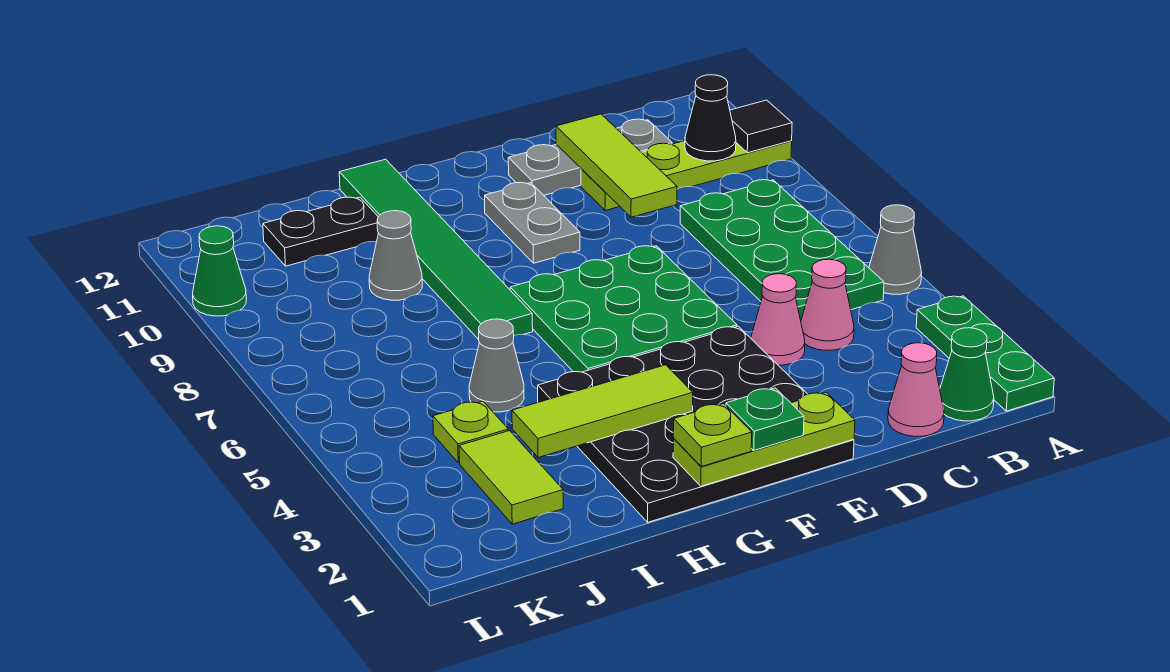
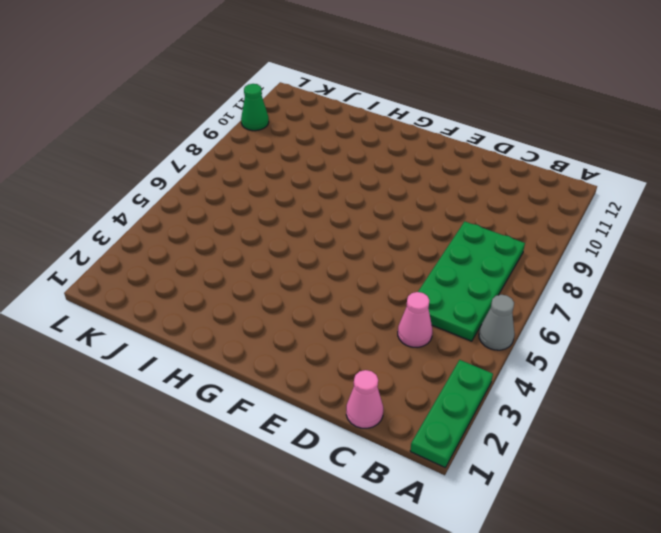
none -> lime 1x4 plate [581,141,792,211]
none -> green 1x1 cone [940,328,994,421]
none -> grey 1x3 plate [508,119,672,195]

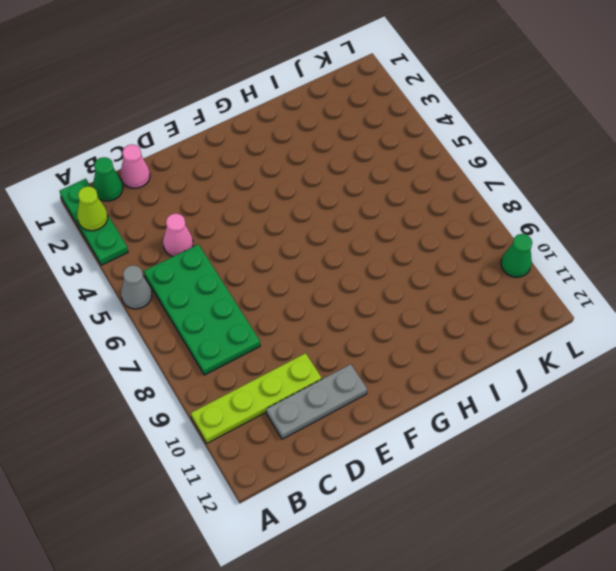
lime 1x1 cone [77,186,108,231] -> none
none -> pink 1x1 cone [751,274,805,365]
none -> black 4x4 plate [538,326,854,522]
none -> green 3x3 plate [510,246,737,372]

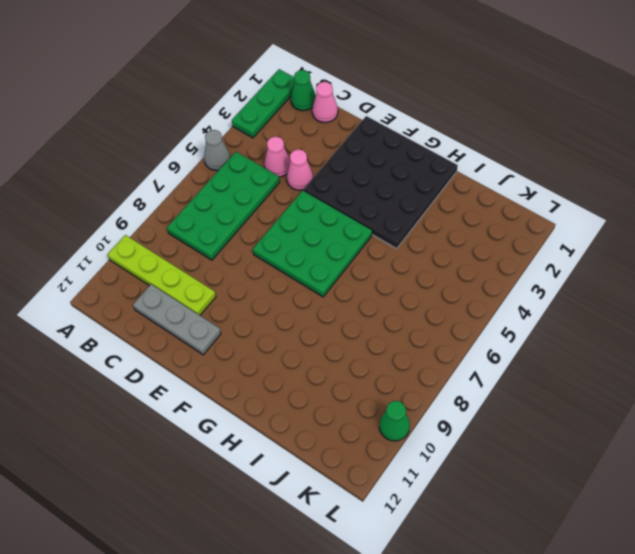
none -> grey 1x2 plate [485,182,580,263]
none -> green 1x6 tile [339,159,533,340]
none -> grey 1x1 cone [469,319,524,412]

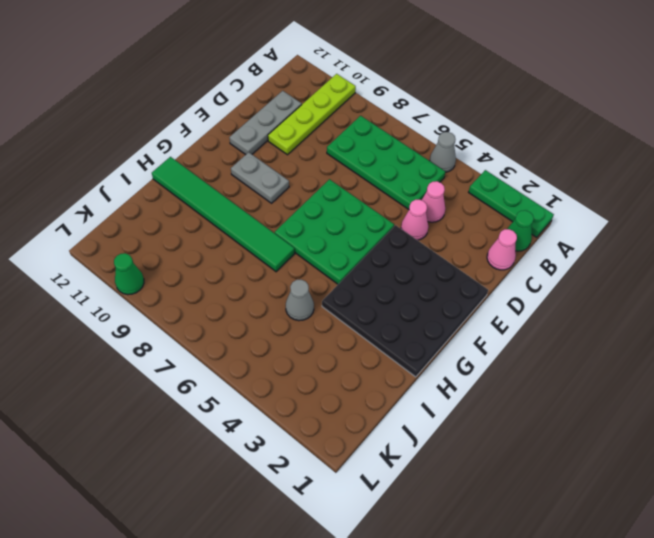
none -> grey 1x1 cone [369,211,422,300]
none -> black 1x2 plate [263,197,378,266]
none -> lime 1x2 tile [459,431,563,524]

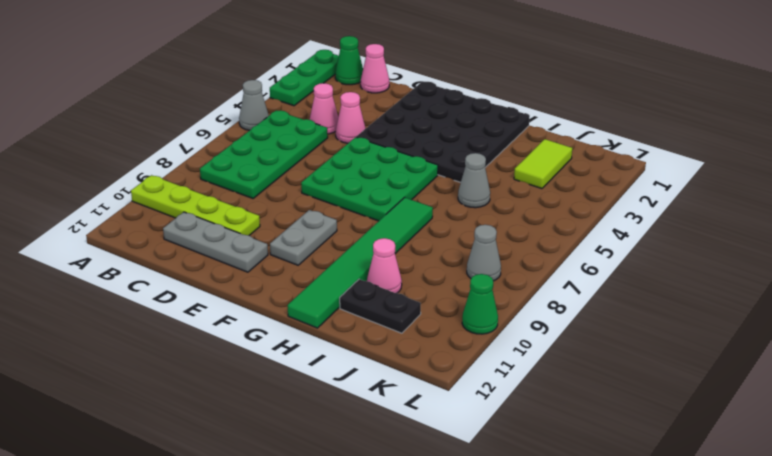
pink 1x1 cone [367,238,402,293] -> none
grey 1x1 cone [467,225,501,281] -> grey 1x1 cone moved to [369,211,422,300]
none -> lime 1x1 plate [433,401,508,463]
none -> black 1x1 tile [730,100,792,153]
none -> black 1x1 cone [685,75,736,161]

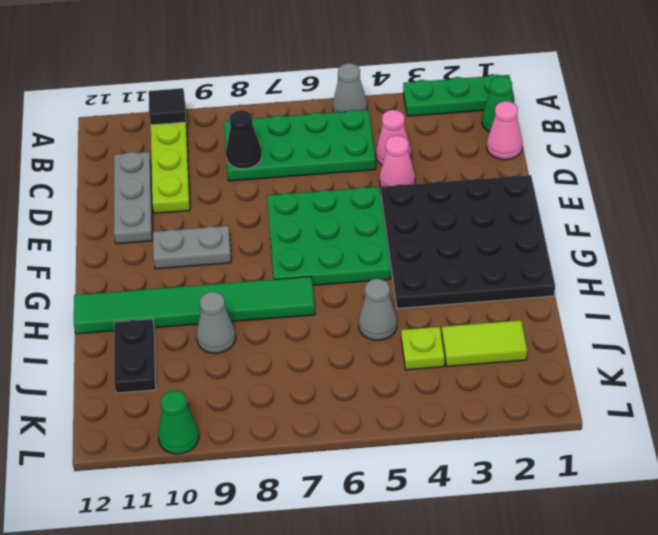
black 1x1 cone [226,110,262,169] -> black 1x1 cone moved to [685,75,736,161]
none -> lime 1x3 tile [556,114,677,217]
none -> lime 1x3 plate [673,392,855,486]
none -> lime 1x3 tile [512,365,693,458]

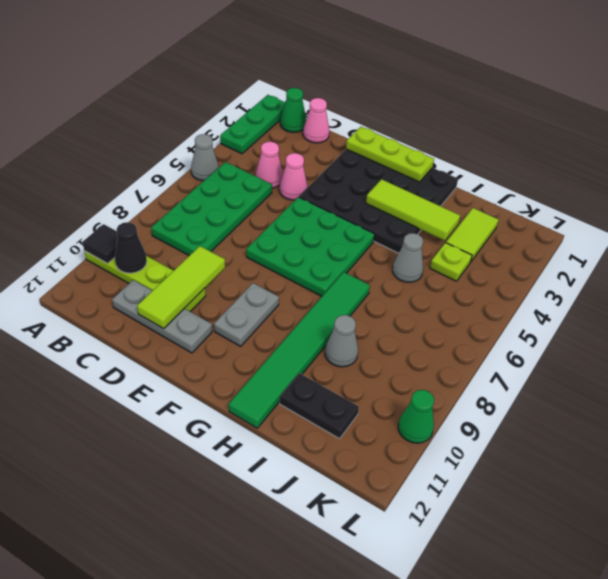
none -> green 1x1 plate [726,388,804,450]
none -> lime 1x1 plate [673,404,752,467]

